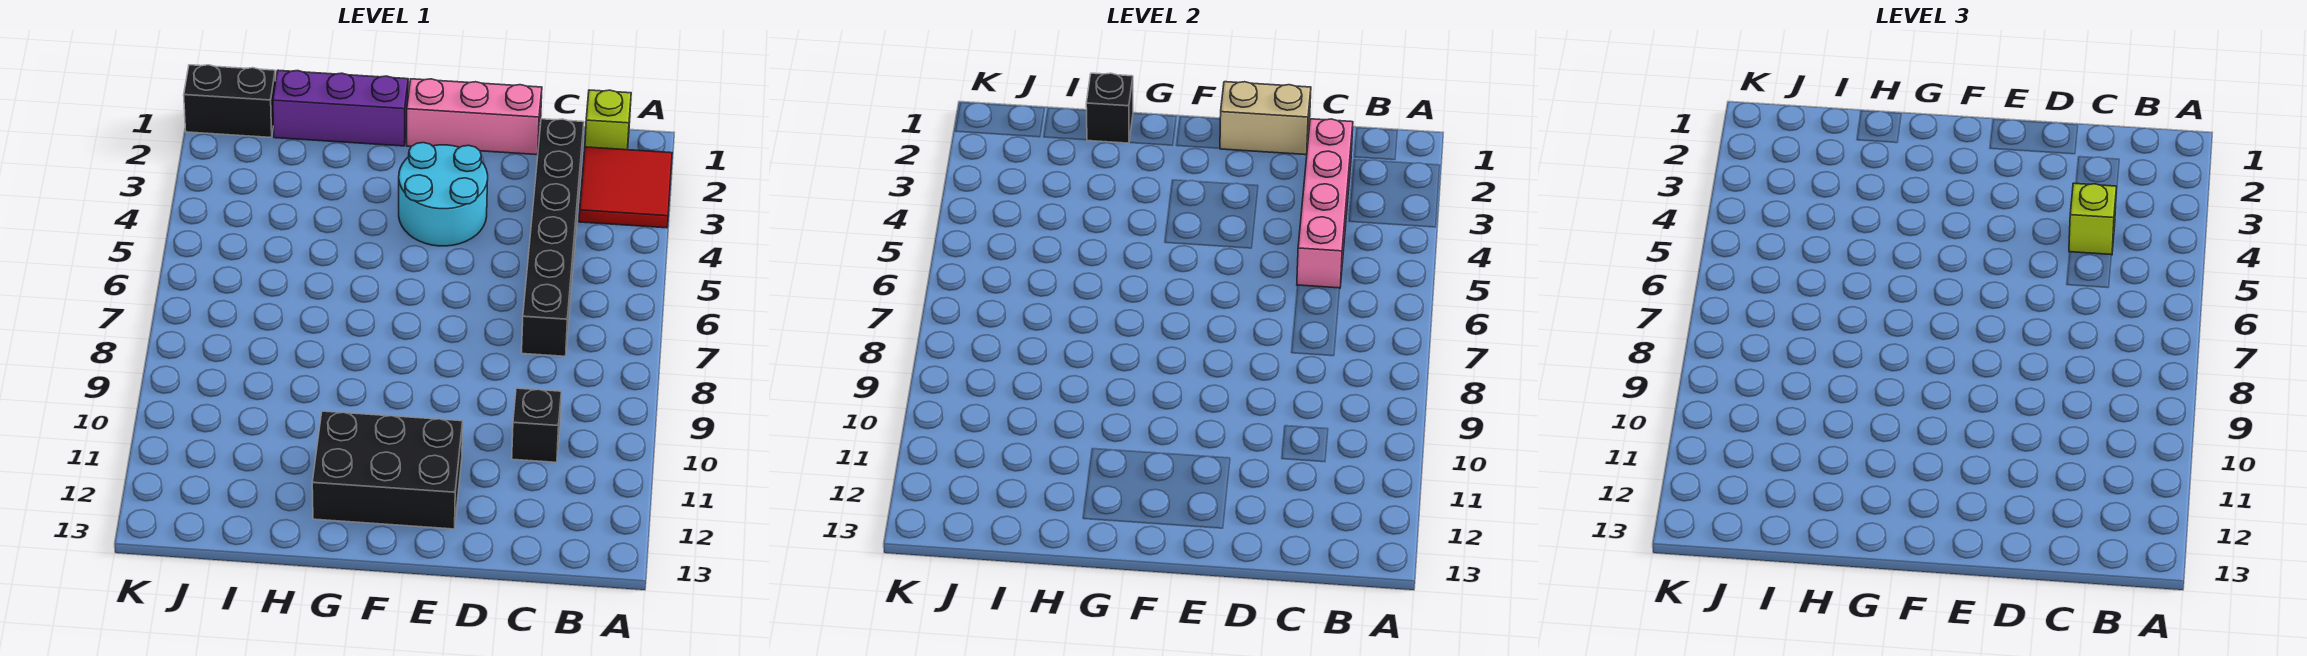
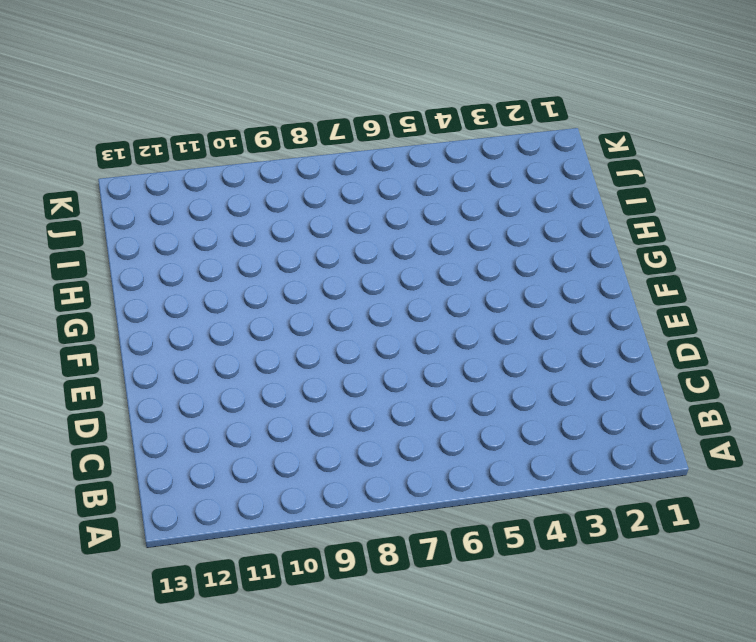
none -> red 2x2 tile [579,147,672,228]
none -> lime 1x1 brick [585,90,631,150]
none -> black 1x6 brick [522,119,584,356]

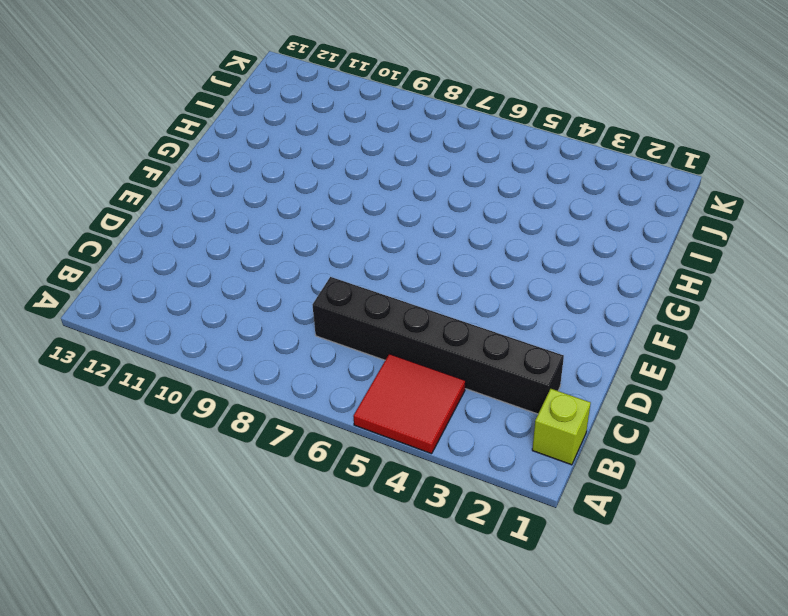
red 2x2 tile [353,354,465,454] -> red 2x2 tile moved to [579,147,672,228]
none -> black 1x1 brick [512,388,561,462]
none -> pink 1x3 brick [407,79,542,155]
none -> cyan 2x2 round brick [399,143,488,246]

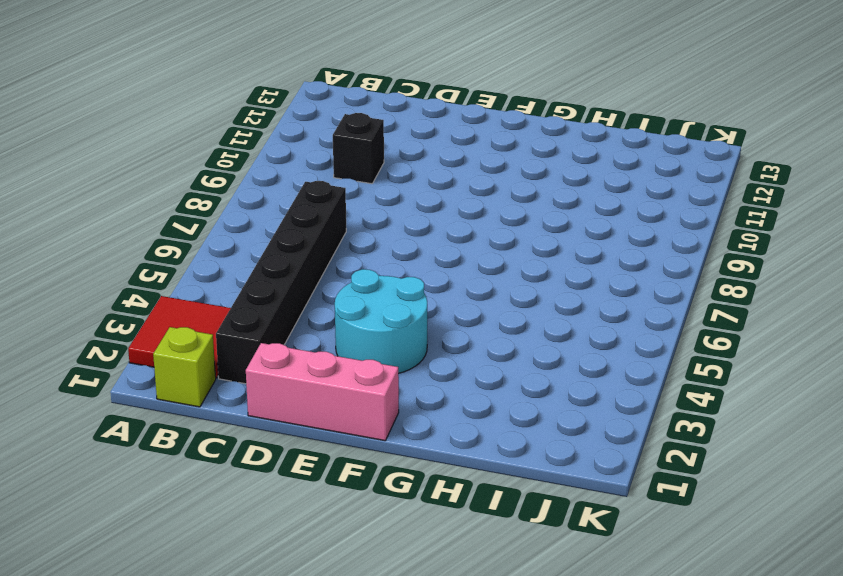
none -> black 2x3 brick [312,411,463,529]
none -> purple 1x3 brick [273,70,408,146]
none -> black 1x2 brick [184,65,276,137]

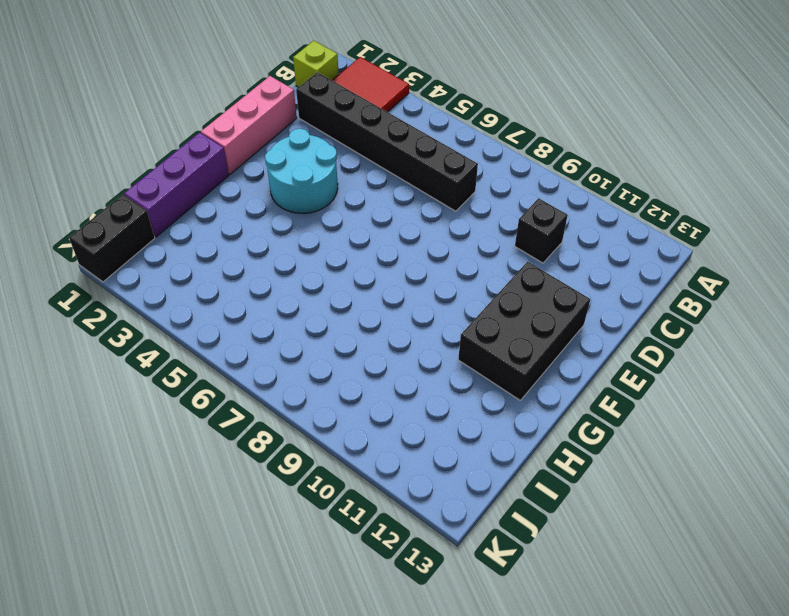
none -> pink 1x4 brick [1297,119,1353,288]
none -> tan 1x2 brick [1220,82,1311,155]
none -> black 1x1 brick [1086,73,1133,143]

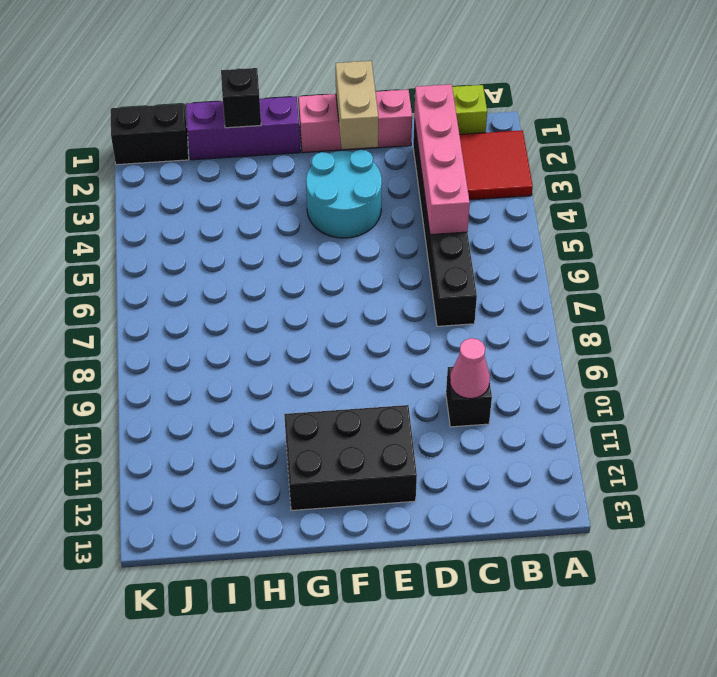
pink 1x1 cone [450,338,490,399] -> none
tan 1x2 brick [336,61,378,149] -> tan 1x2 brick turned to [1220,82,1311,155]
none -> lime 1x1 brick [2069,183,2116,255]

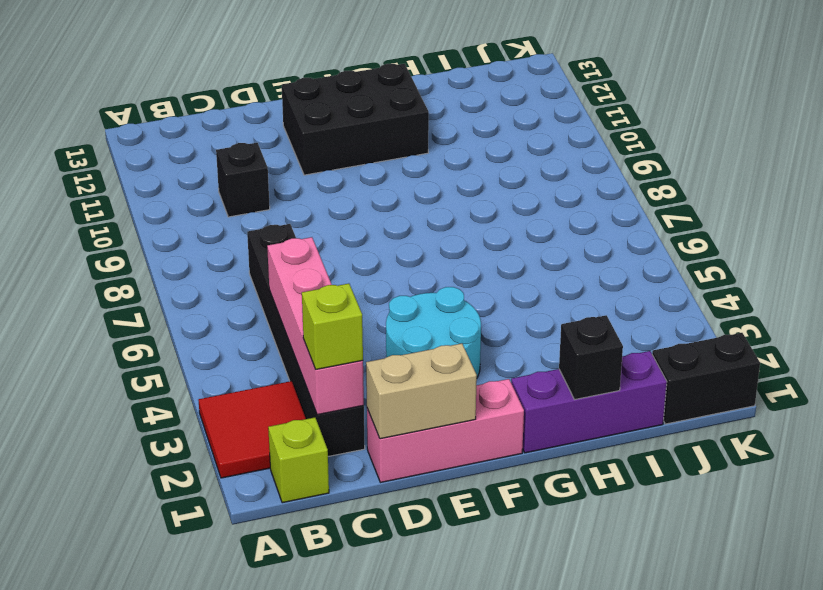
lime 1x1 brick [302,284,363,369] -> lime 1x1 brick moved to [2069,183,2116,255]

